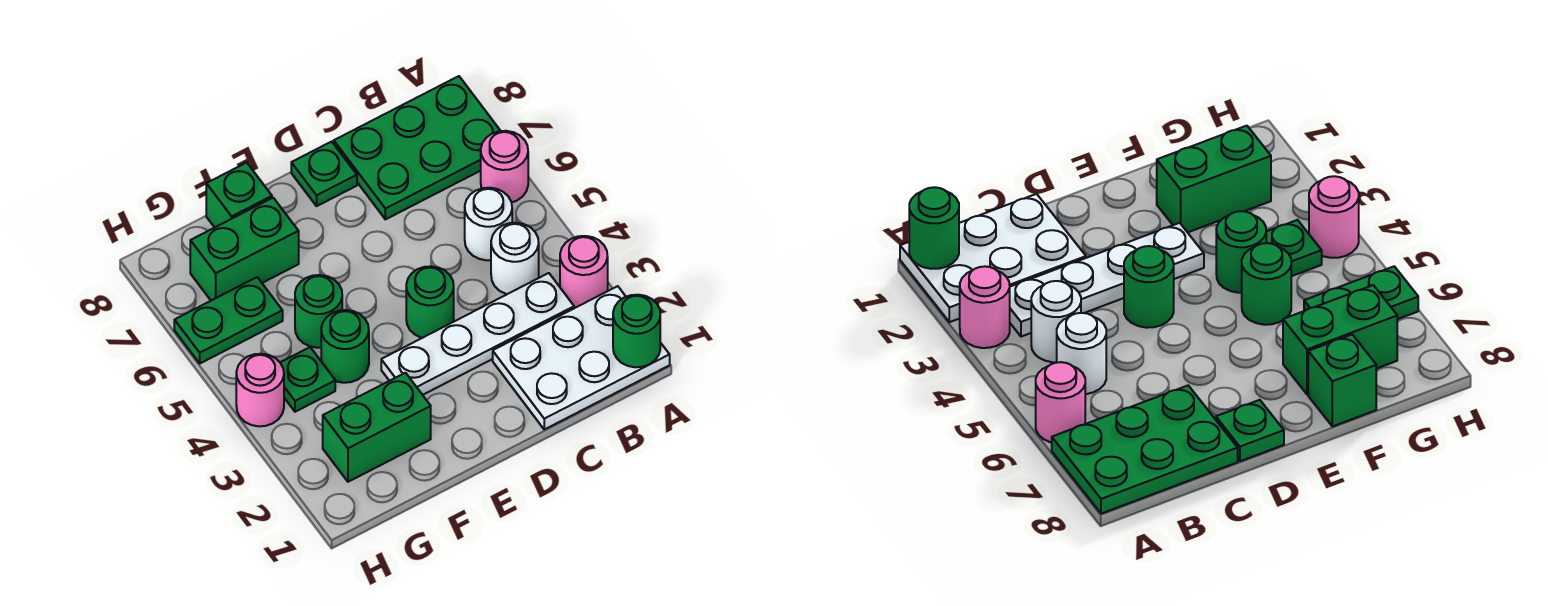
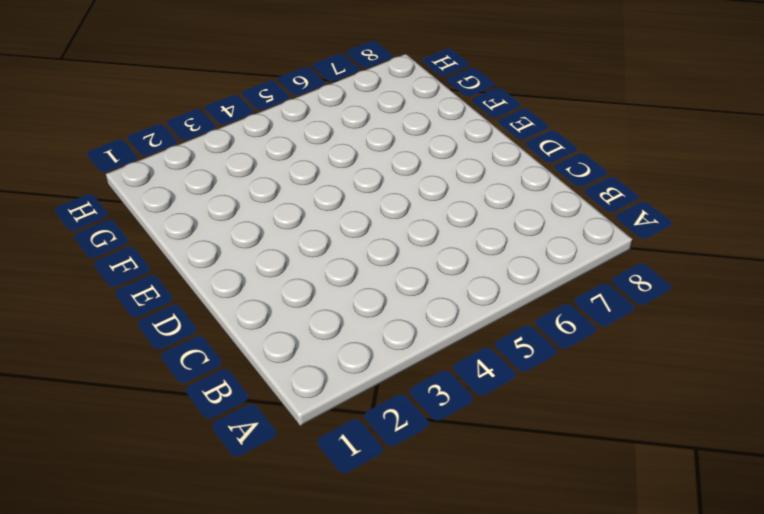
none -> white 2x3 plate [493,286,670,429]
none -> pink 1x1 round brick [560,236,608,307]
none -> pink 1x1 round brick [481,131,528,202]

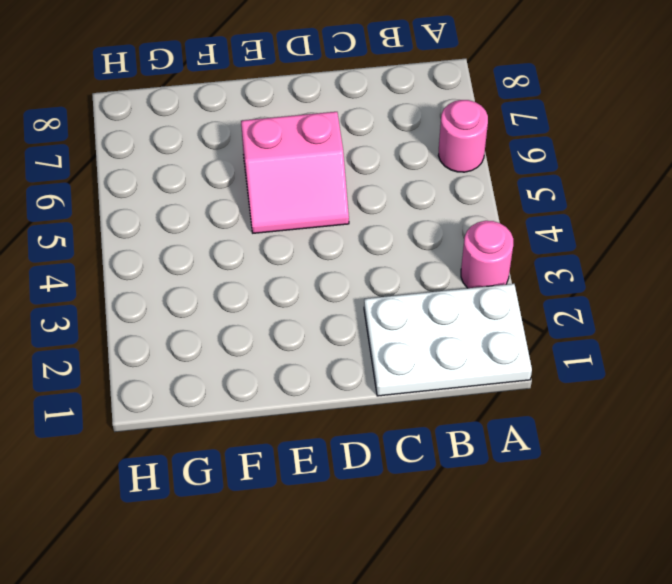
pink 2x2 slope [241,112,349,233] -> none
none -> green 2x3 plate [334,76,500,219]
none -> white 1x4 plate [381,273,574,395]
none -> white 1x1 round brick [491,223,539,294]

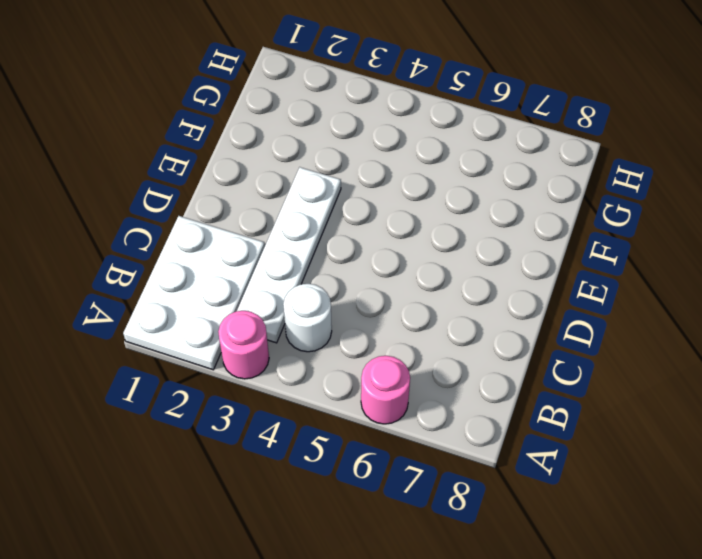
none -> green 2x3 plate [334,76,500,219]
none -> white 1x1 round brick [465,188,512,260]
none -> green 1x1 round brick [406,266,454,338]

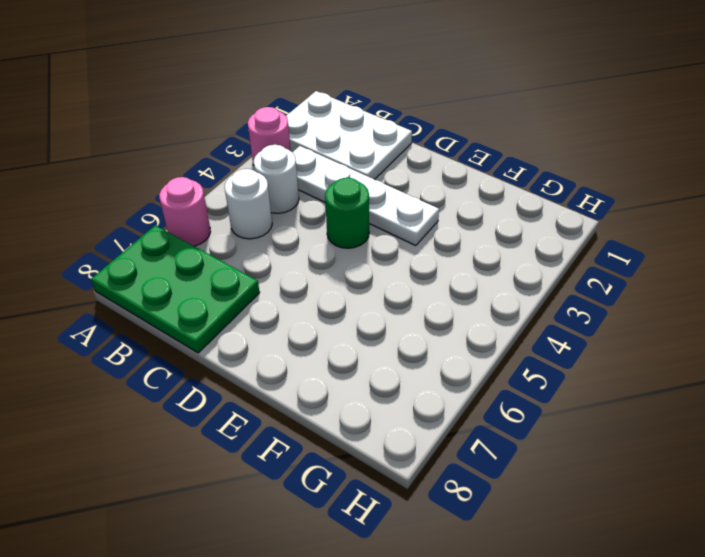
none -> green 1x1 plate [291,142,357,206]
none -> green 1x2 brick [323,373,431,482]
none -> green 1x1 round brick [321,310,369,383]

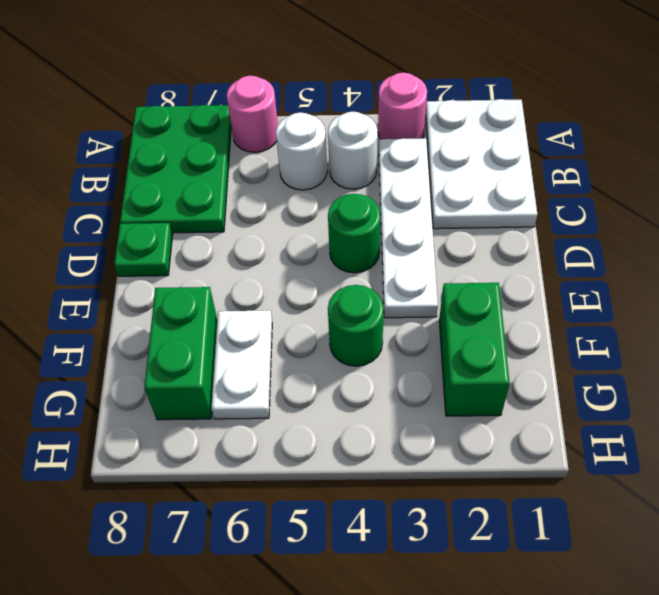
white 1x2 plate [211,310,272,419] -> green 1x2 plate [174,277,283,363]
none -> green 1x1 round brick [295,275,342,348]
none -> green 1x1 brick [206,163,272,227]
none -> green 1x1 plate [280,347,335,412]

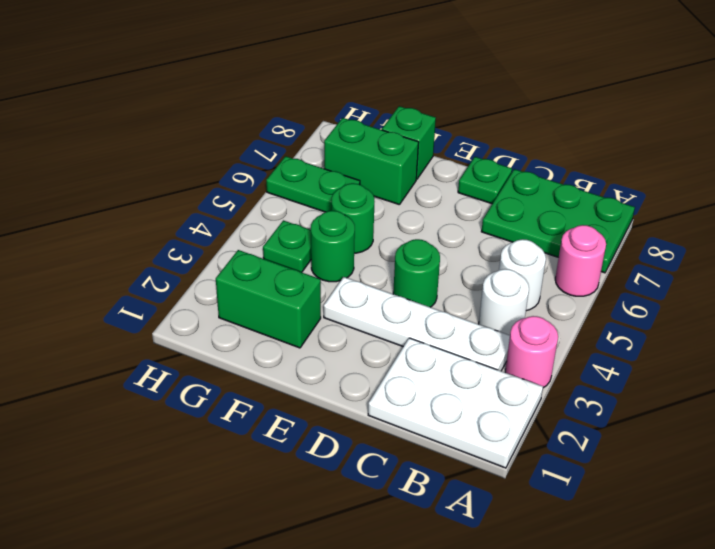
none -> pink 1x1 round brick [236,354,284,426]
none -> green 1x1 round brick [613,295,660,367]

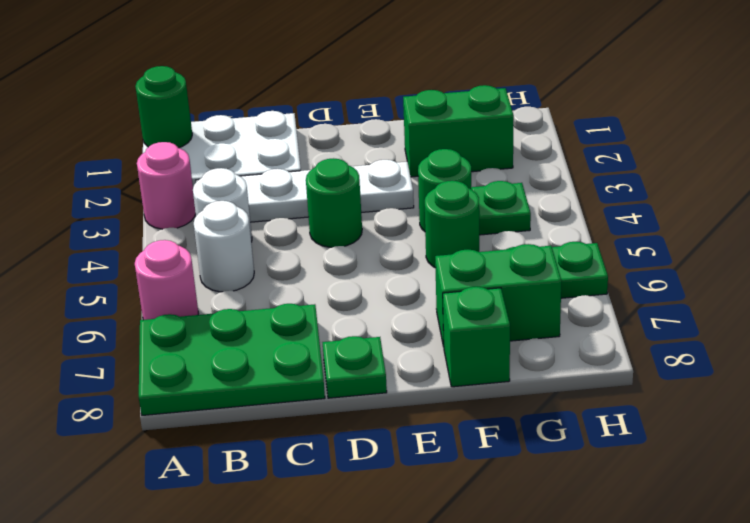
none -> pink 1x1 round brick [236,354,284,426]

